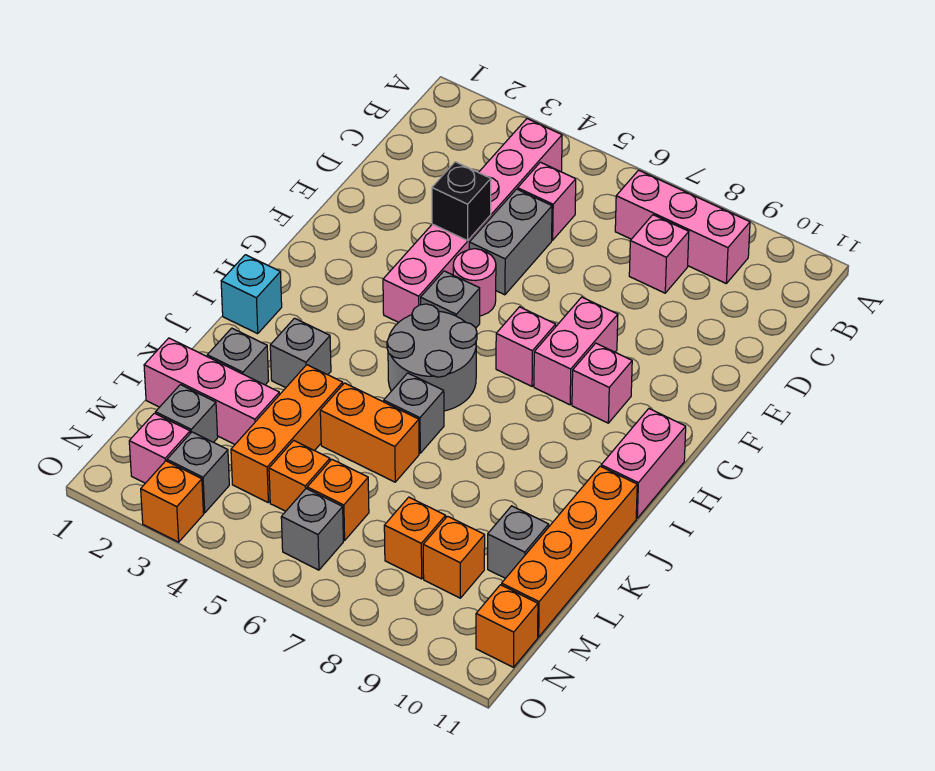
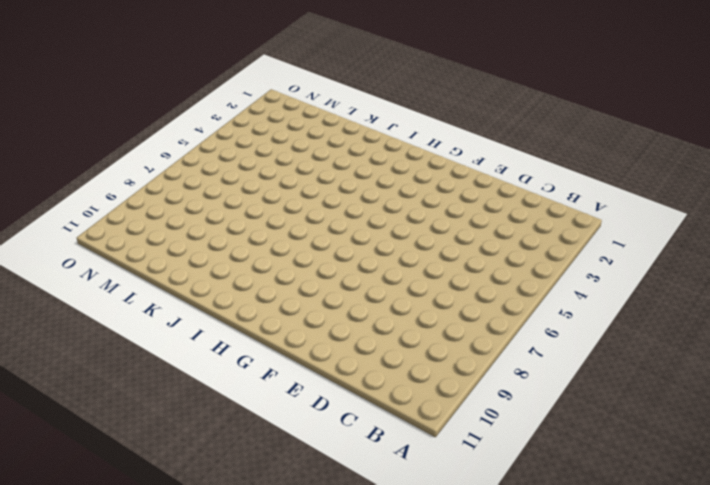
none -> pink 1x6 brick [383,119,562,322]
none -> pink 1x3 brick [615,170,750,283]
none -> pink 1x1 brick [518,162,576,240]
none -> pink 1x1 brick [629,215,689,293]

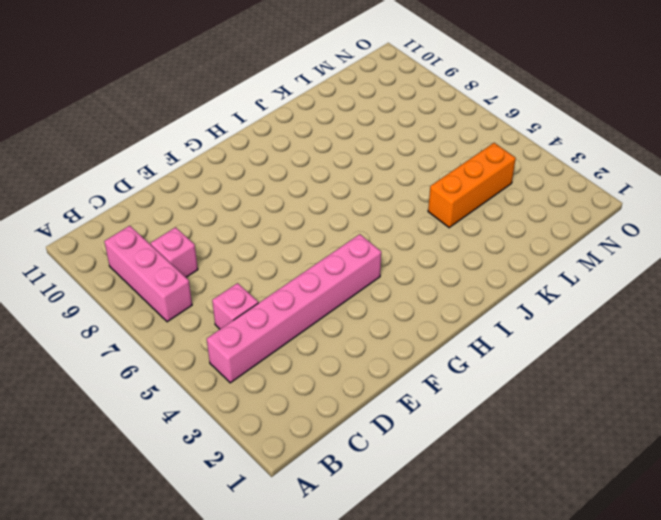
none -> grey 1x2 brick [469,189,552,295]
none -> pink 1x1 round brick [453,249,496,316]
none -> pink 1x2 brick [534,297,618,405]
none -> grey 1x1 brick [421,271,480,328]

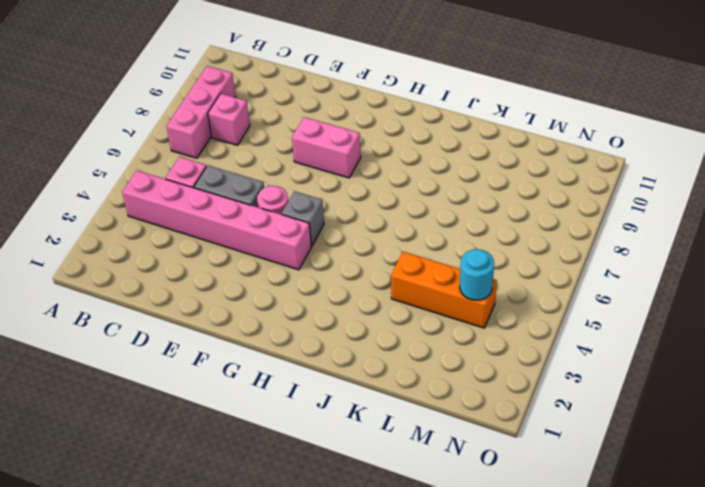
cyan 1x1 round brick [460,249,494,300] -> none
none -> pink 1x1 brick [496,307,556,386]
none -> pink 1x1 brick [572,343,632,423]
none -> grey 2x2 round brick [387,304,477,411]
none -> pink 1x2 brick [601,409,686,518]

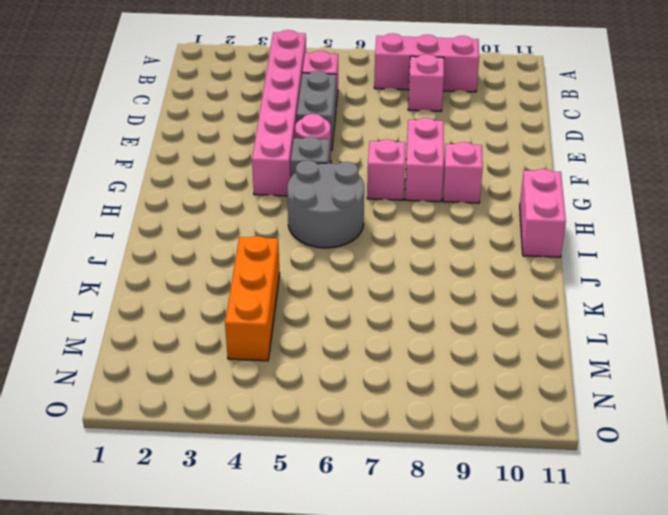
none -> cyan 1x1 brick [221,255,282,334]
none -> grey 1x1 brick [270,318,331,388]
none -> grey 1x1 brick [384,373,444,453]
none -> orange 1x4 brick [502,466,637,637]

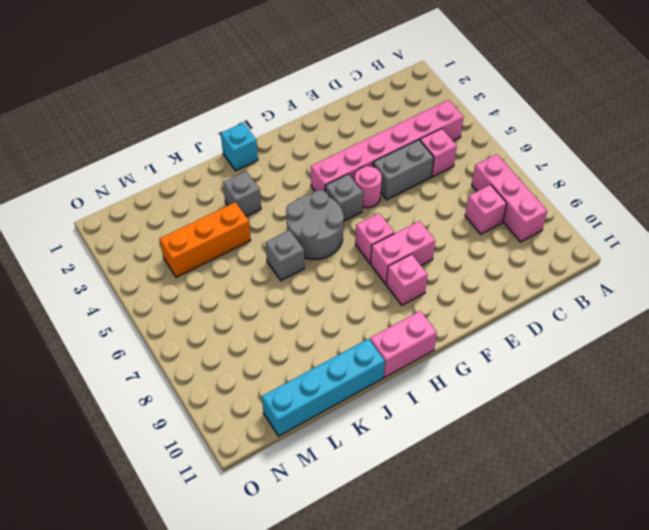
cyan 1x4 brick [262,339,385,436] -> orange 1x4 brick [502,466,637,637]
none -> grey 1x1 brick [207,328,269,385]
none -> orange 1x2 brick [320,383,419,482]
none -> pink 1x3 brick [144,338,280,444]
none -> grey 1x1 brick [488,506,549,578]

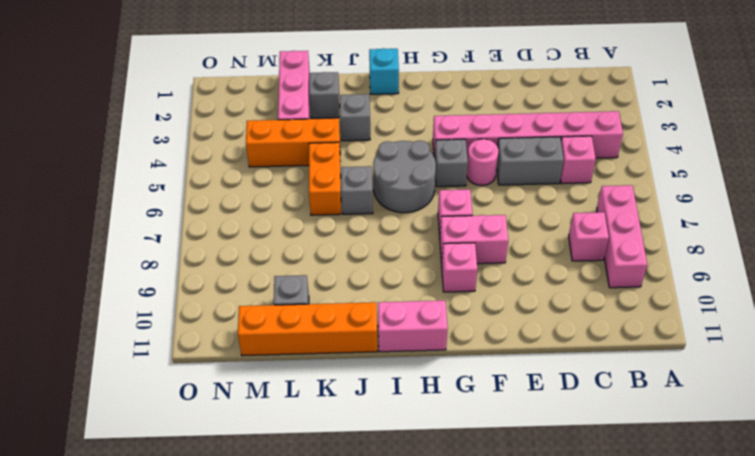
none -> grey 1x1 brick [156,385,218,442]
none -> orange 1x1 brick [269,440,330,511]
none -> orange 1x1 brick [307,459,369,541]
none -> orange 1x1 brick [384,497,446,579]

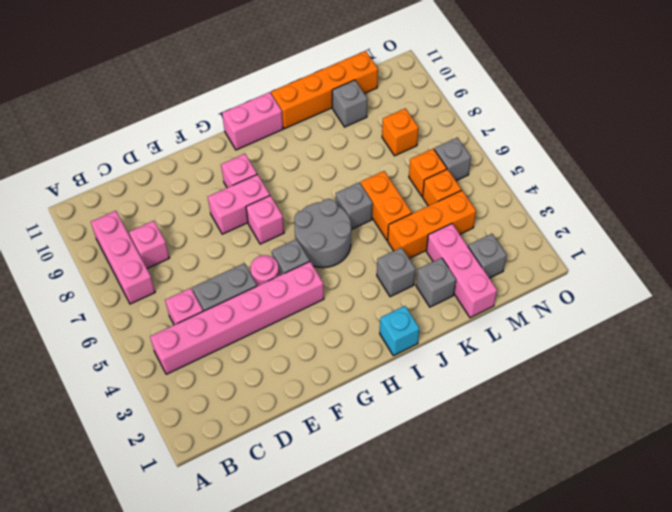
none -> orange 1x1 brick [423,516,485,598]
none -> pink 1x1 brick [129,413,190,483]
none -> grey 1x1 brick [167,432,229,513]
none -> orange 1x1 brick [476,585,538,667]

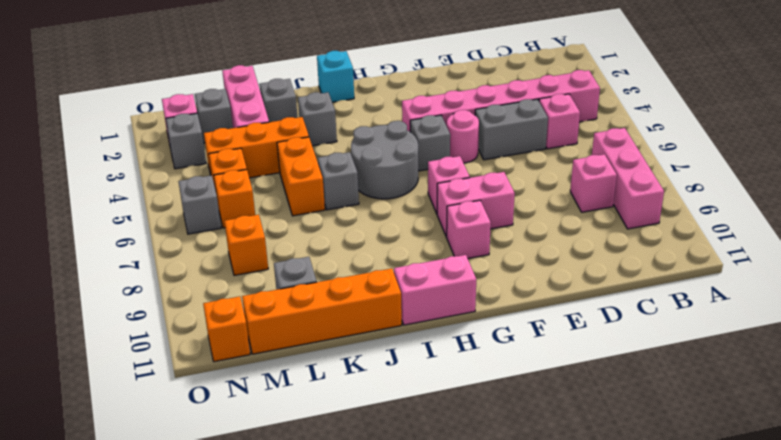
none -> orange 1x1 brick [423,516,485,598]
none -> orange 1x1 brick [141,461,204,542]
none -> black 1x1 brick [432,162,491,241]

